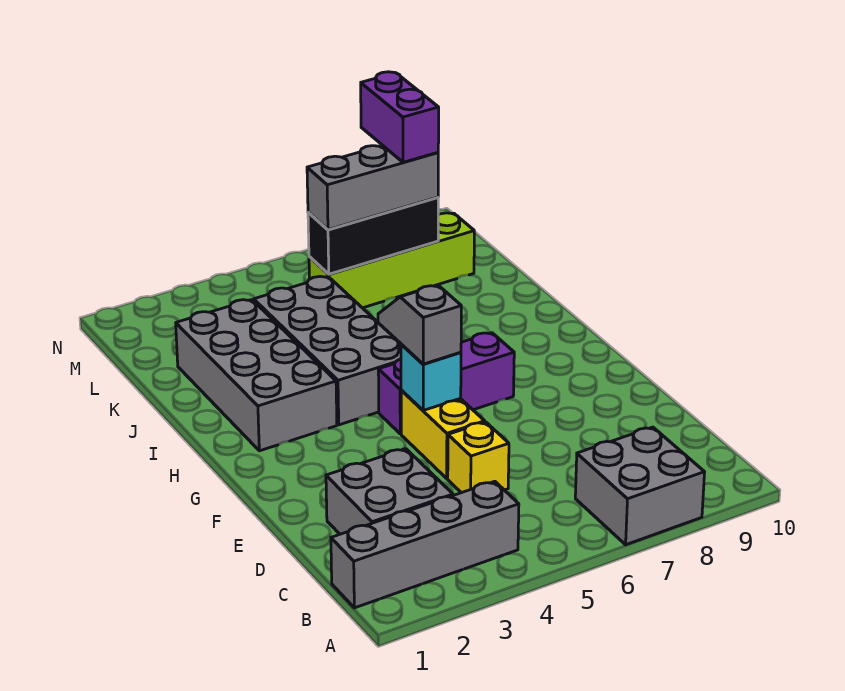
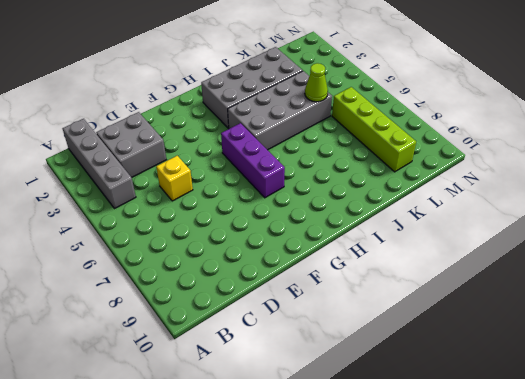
lime 1x1 cone [305,63,328,102] -> none
none -> grey 2x2 brick [575,427,705,545]
none -> yellow 1x2 brick [401,390,485,478]
none -> cyan 1x1 brick [401,345,461,410]

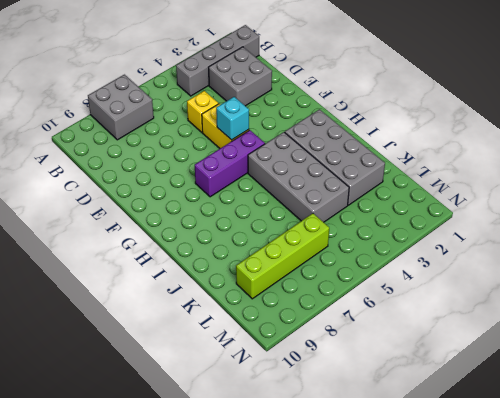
none -> black 1x3 brick [308,197,438,274]
none -> grey 1x2 slope [378,285,461,364]
none -> grey 1x3 brick [307,146,438,230]

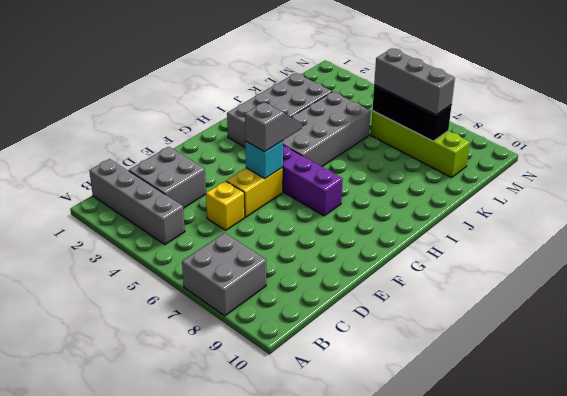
none -> purple 1x2 brick [361,72,439,162]

